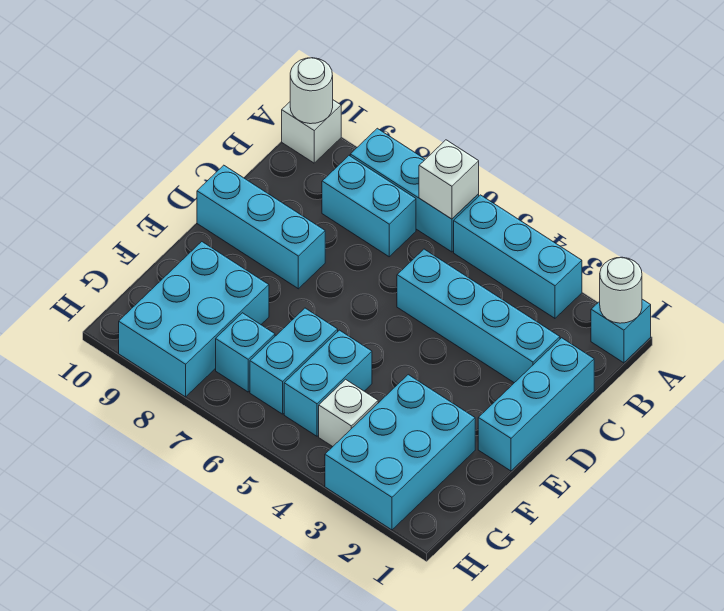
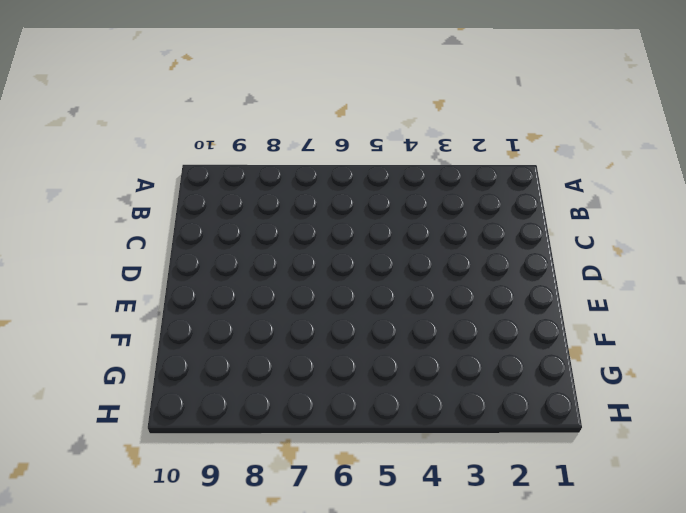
none -> cyan 1x1 brick [591,299,651,363]
none -> cyan 1x3 brick [454,195,582,318]
none -> cyan 1x3 brick [350,128,479,252]

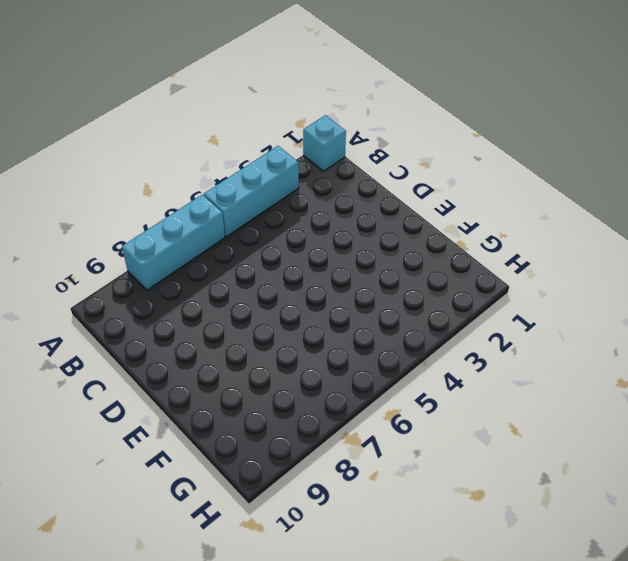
none -> white 1x1 brick [282,100,341,163]
none -> cyan 1x2 brick [322,156,416,257]
none -> cyan 1x3 brick [478,338,594,471]

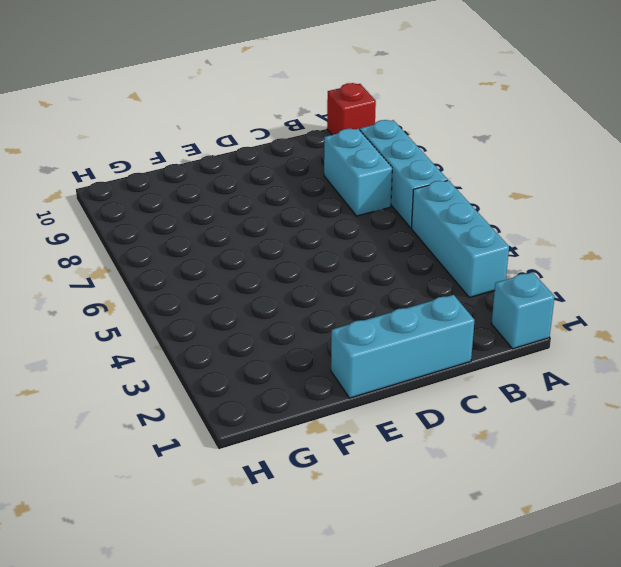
red 1x1 brick [327,83,376,135] -> white 1x1 brick [282,100,341,163]
none -> cyan 1x4 brick [397,249,560,383]
none -> cyan 1x3 brick [197,165,325,289]
none -> cyan 2x3 brick [325,375,475,530]

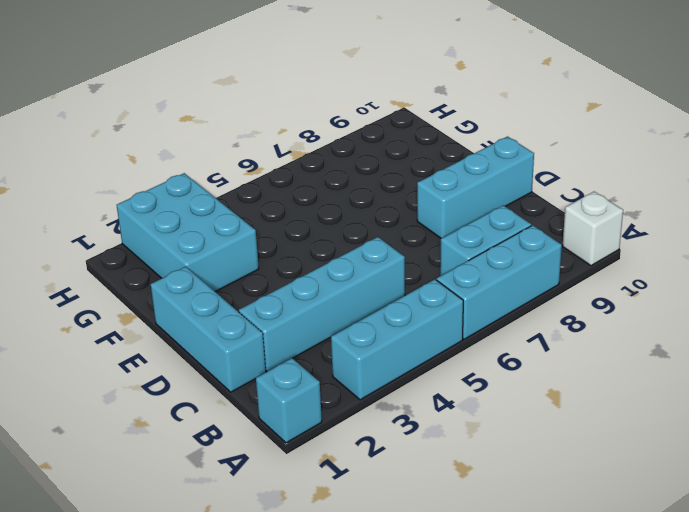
none -> cyan 1x2 brick [284,330,372,436]
none -> cyan 1x2 brick [250,308,338,414]
none -> cyan 2x3 brick [119,242,269,397]

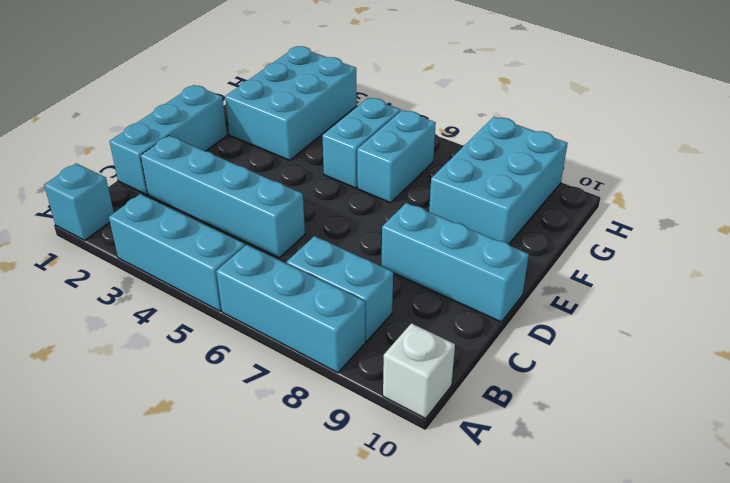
none -> white 1x1 brick [319,379,378,447]
none -> cyan 1x1 brick [216,313,275,392]
none -> white 1x1 round brick [600,257,642,323]

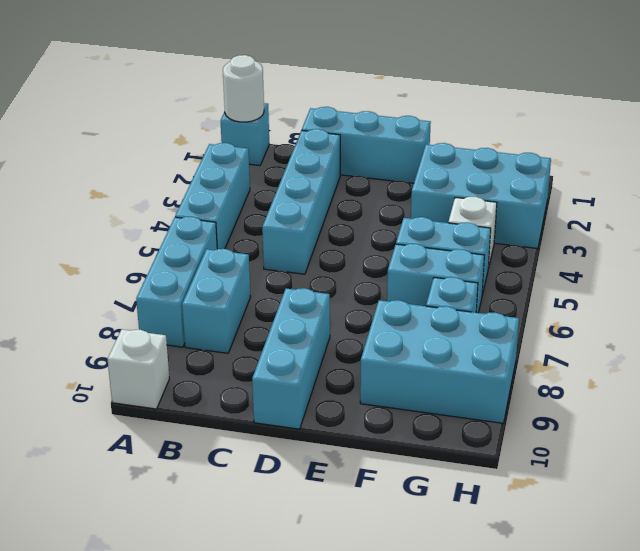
none -> white 1x1 brick [419,140,479,219]
none -> white 1x1 round brick [290,58,333,124]

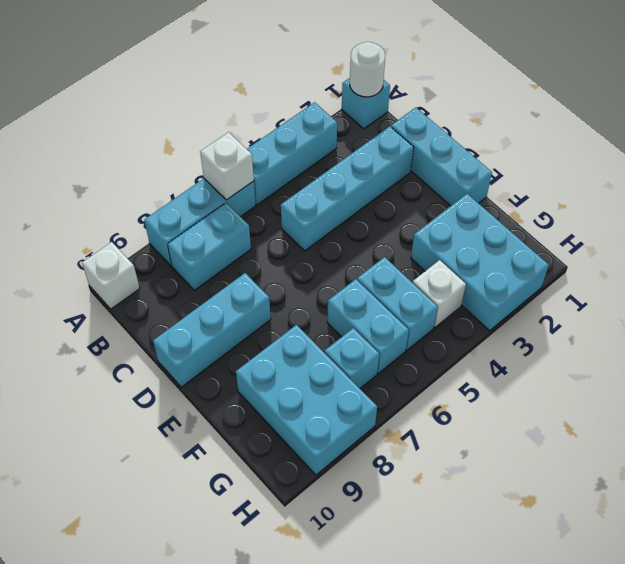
none -> white 1x1 round brick [290,58,333,124]

